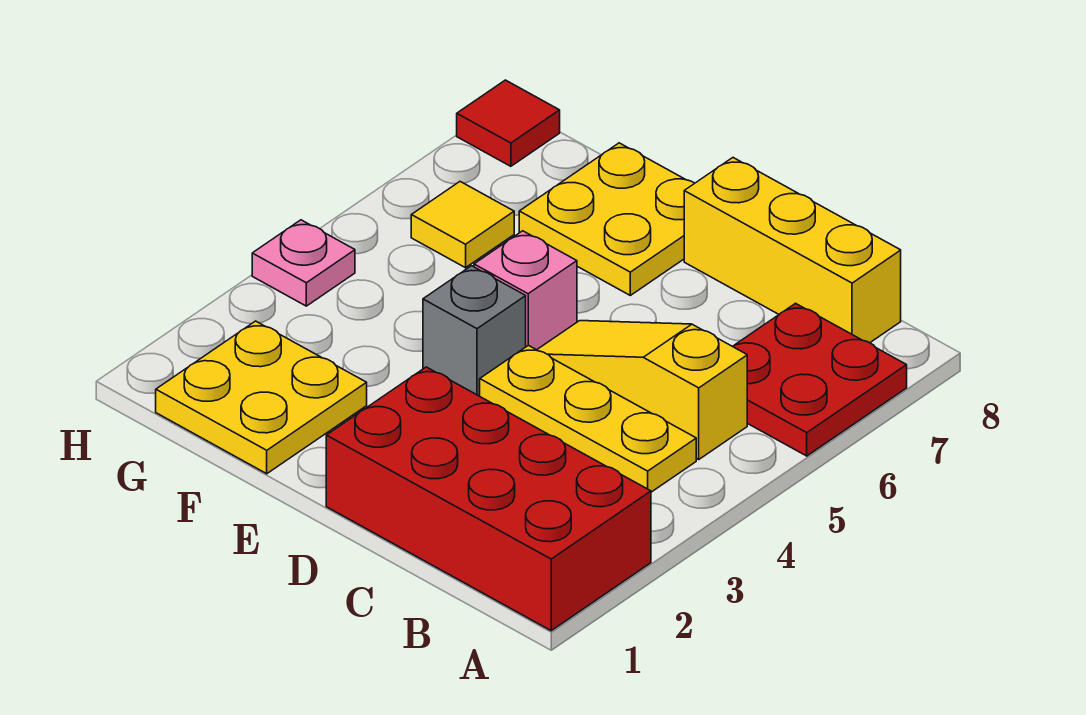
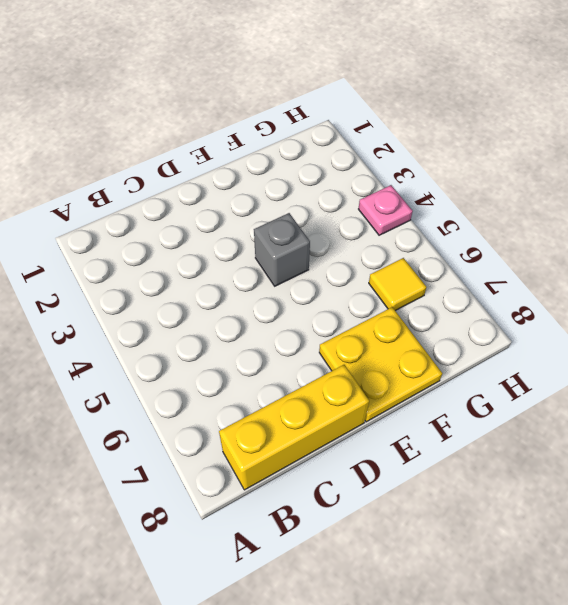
none -> red 2x4 brick [326,367,651,631]
none -> red 2x2 plate [733,303,907,456]
none -> yellow 1x3 plate [480,345,696,492]

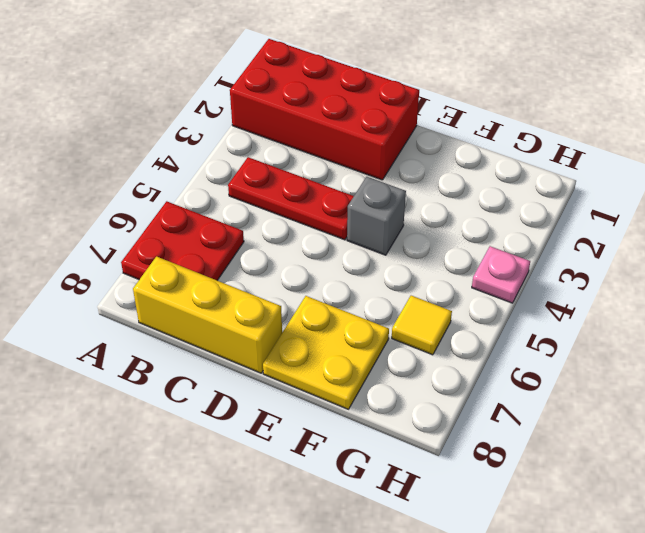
red 1x3 plate [228,157,354,240] -> yellow 1x3 plate [480,345,696,492]
none -> yellow 1x3 slope [537,321,747,459]
none -> pink 1x1 brick [474,231,577,350]
none -> yellow 2x2 plate [156,321,367,474]

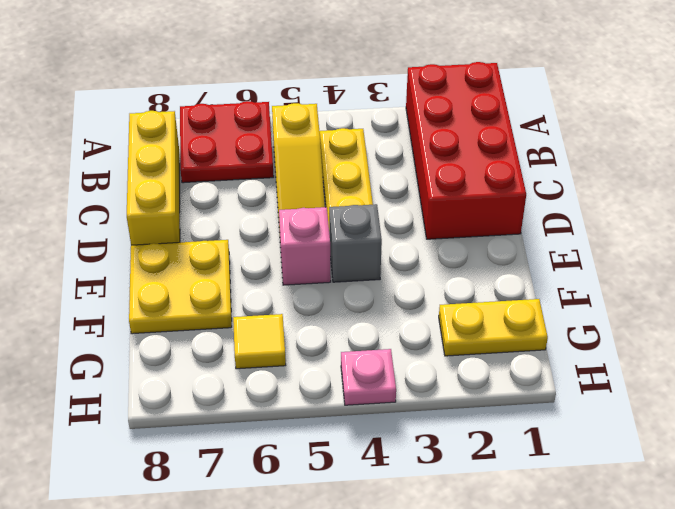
yellow 1x2 plate [439,299,548,356] -> yellow 2x2 plate [156,321,367,474]
none -> red 1x1 tile [457,80,560,166]

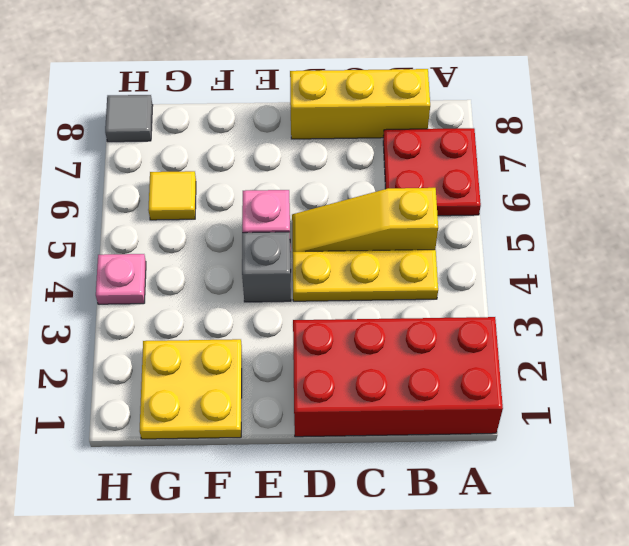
grey 1x1 tile [105,95,153,142] -> red 1x1 tile [457,80,560,166]
none -> yellow 2x2 plate [519,143,695,295]

